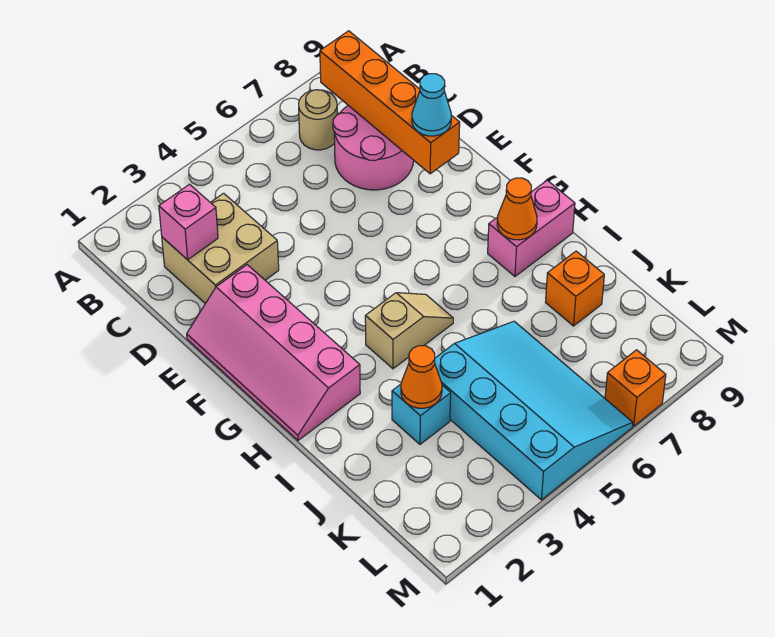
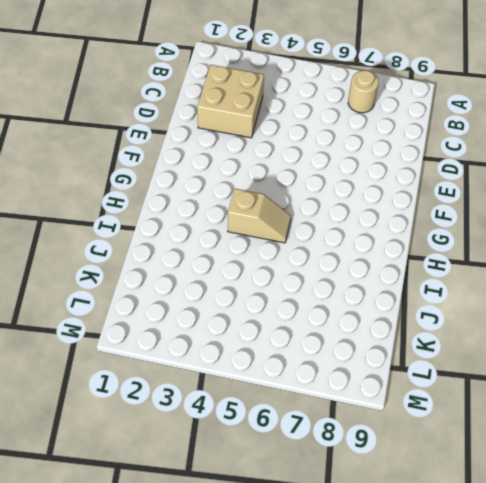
none -> pink 2x2 round brick [333,106,414,190]
none -> pink 2x4 slope [187,265,360,440]
none -> pink 1x2 brick [488,180,575,276]

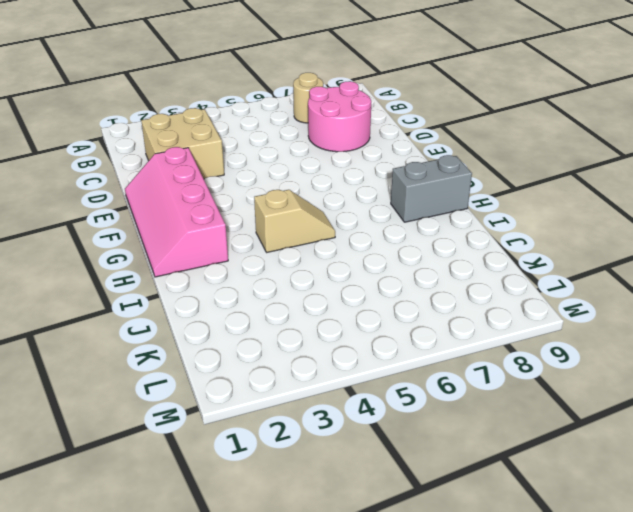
grey 1x2 brick [391,155,472,222] -> pink 1x2 brick [488,180,575,276]
none -> cyan 1x1 brick [392,384,451,444]
none -> cyan 3x4 slope [435,321,633,500]
none -> orange 1x1 brick [545,251,604,326]

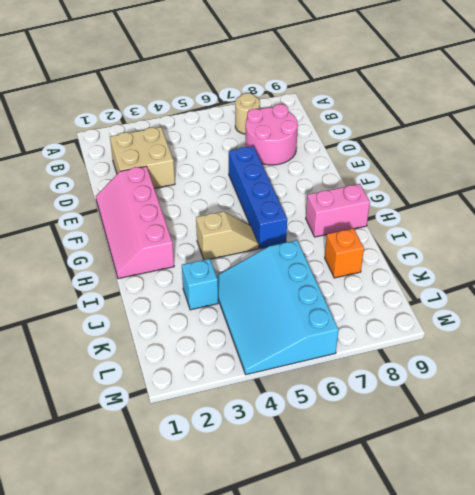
blue 1x4 brick [229,146,287,249] -> none
cyan 3x4 slope [217,240,338,375] -> cyan 3x4 slope turned to [435,321,633,500]
none -> orange 1x1 brick [605,350,666,426]
none -> orange 1x4 brick [320,31,460,174]
none -> pink 1x1 brick [159,184,218,260]

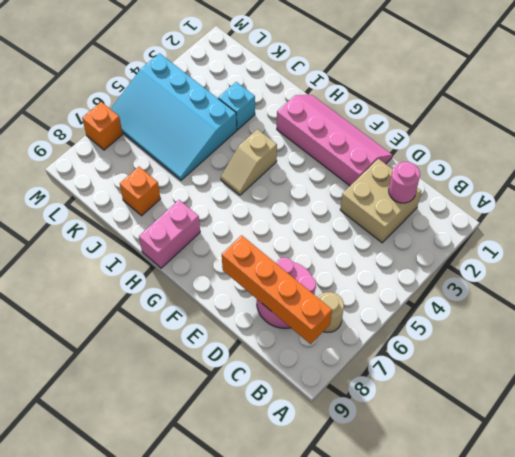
pink 1x1 round brick [389,162,420,203] -> pink 1x1 brick [159,184,218,260]
none -> orange 1x1 cone [497,178,537,240]
none -> orange 1x1 cone [401,346,442,408]
none -> cyan 1x1 cone [412,74,451,136]

